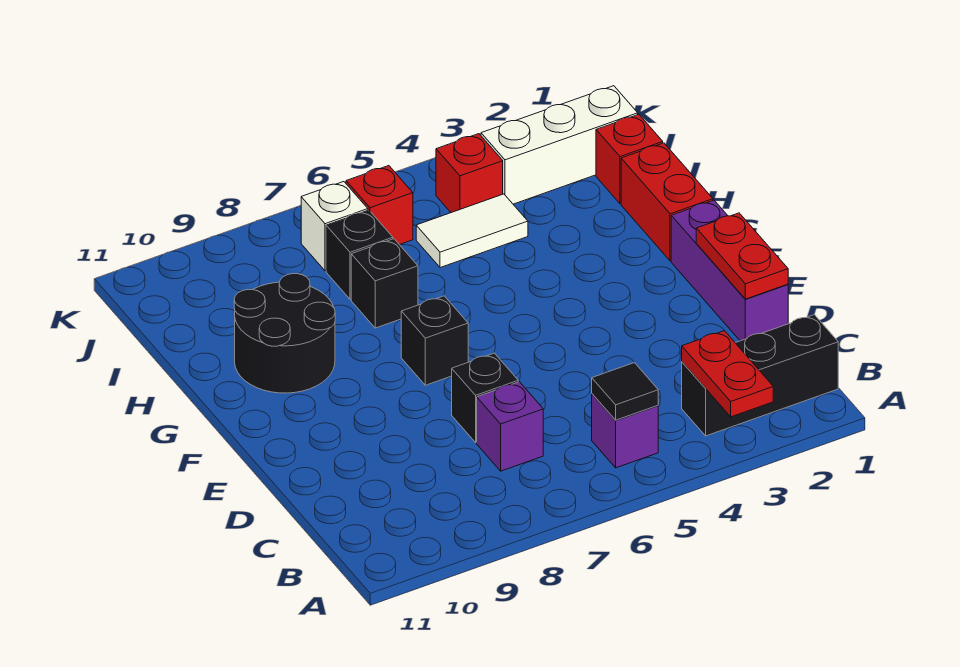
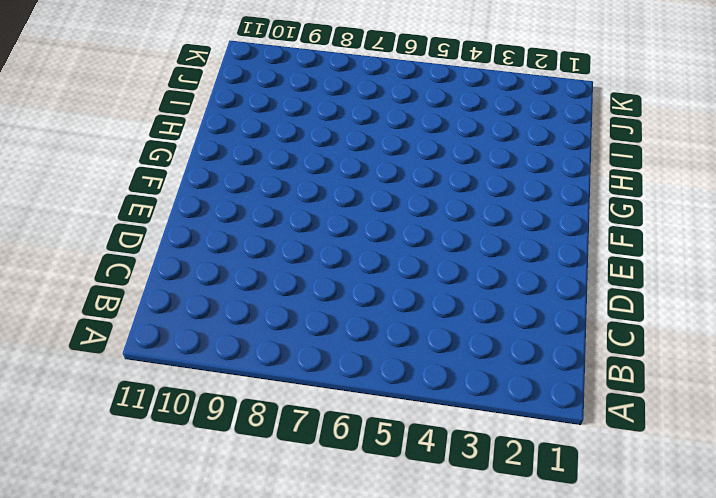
none -> black 1x3 brick [682,315,838,436]
none -> purple 1x1 brick [592,394,658,468]
none -> purple 1x1 brick [477,382,543,471]

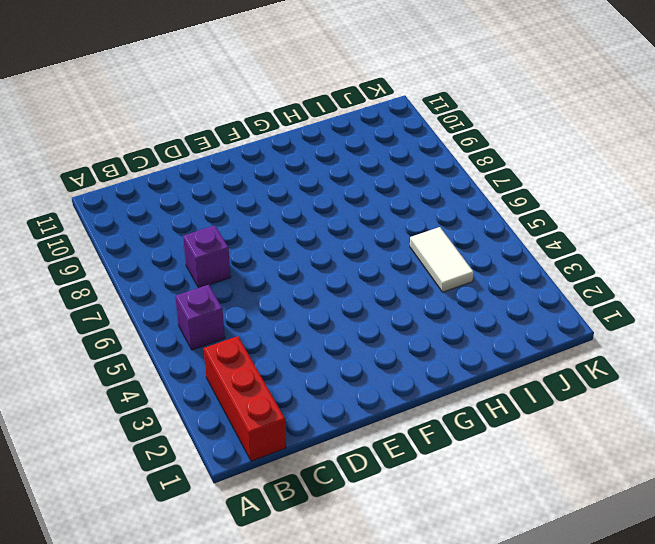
red 1x3 brick [204,336,286,461] -> black 1x3 brick [682,315,838,436]
none -> purple 1x3 brick [671,200,788,341]
none -> black 1x1 brick [452,353,518,442]
none -> black 1x1 brick [401,296,468,385]

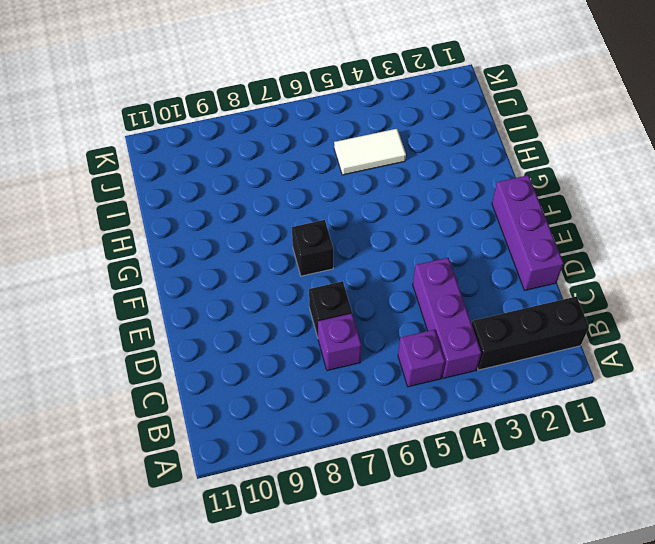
purple 1x3 brick [413,258,481,378] -> none
none -> red 1x2 brick [621,143,713,261]
none -> black 2x2 round brick [234,274,335,393]
none -> black 1x1 brick [351,239,418,328]

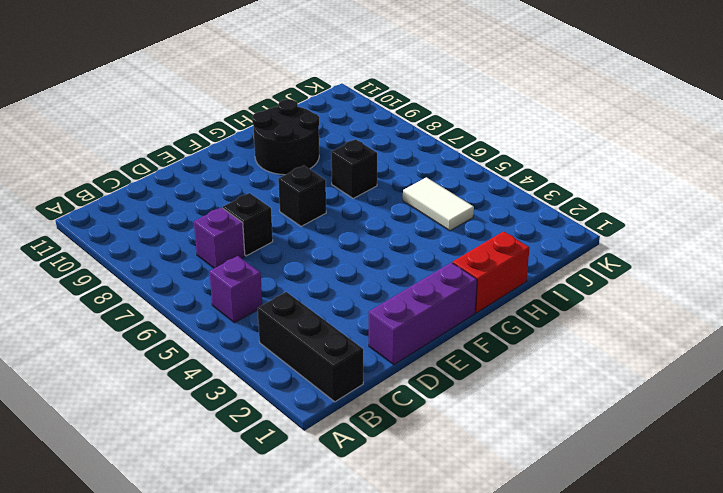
none -> red 1x1 brick [596,114,663,204]
none -> black 1x1 brick [326,210,393,299]
none -> white 1x3 brick [481,86,638,204]

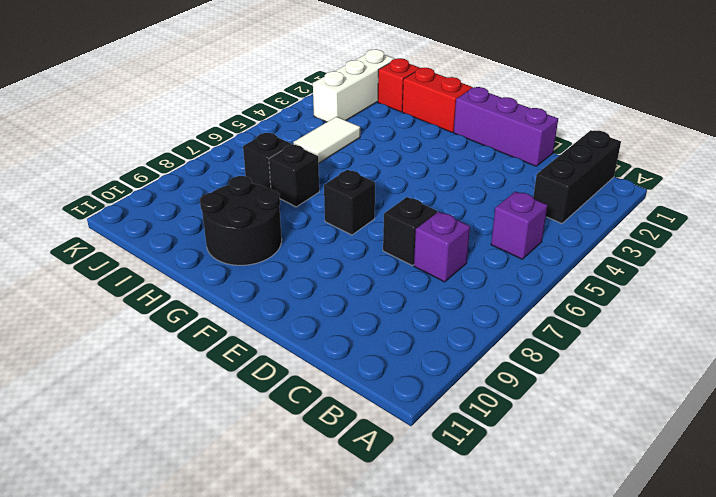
none -> red 1x1 brick [436,134,503,213]
none -> red 1x1 brick [346,166,413,245]
none -> white 1x1 brick [301,182,368,271]

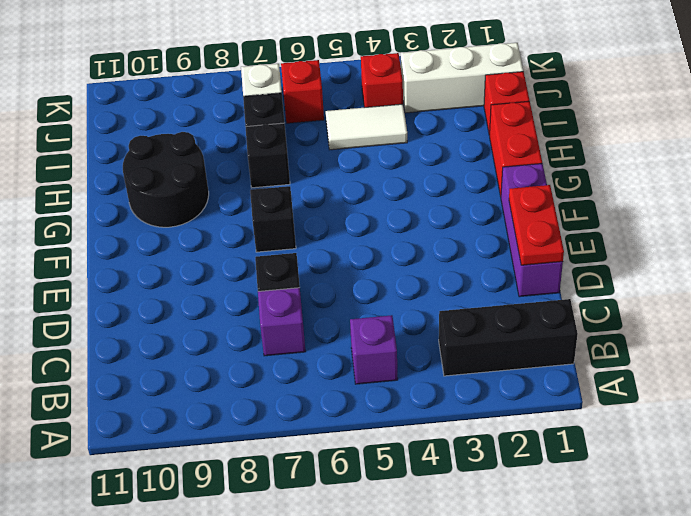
none -> red 1x2 plate [682,331,773,417]
none -> black 1x1 tile [592,363,658,420]

